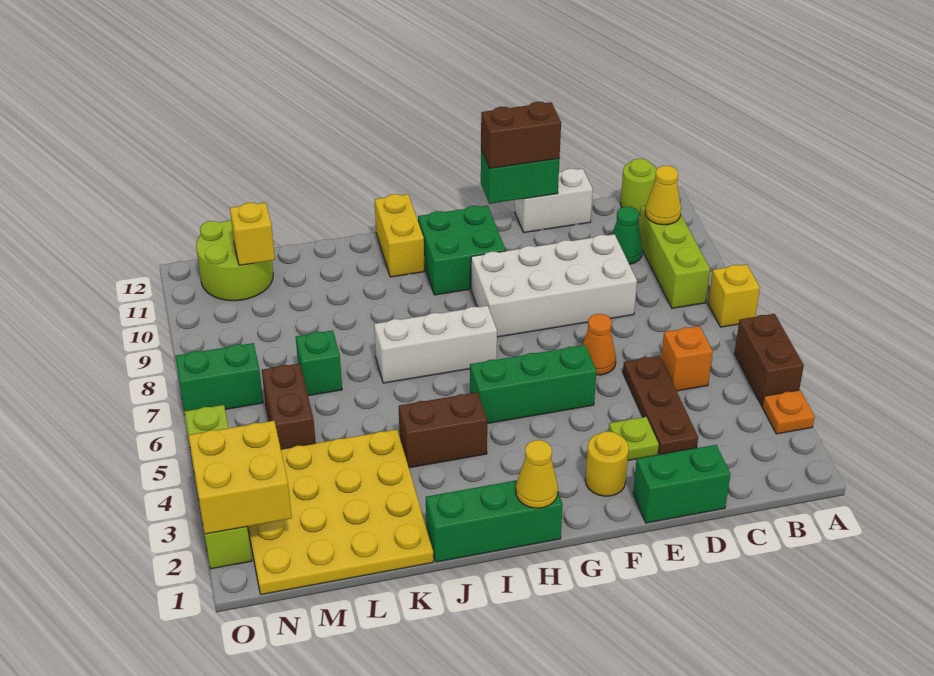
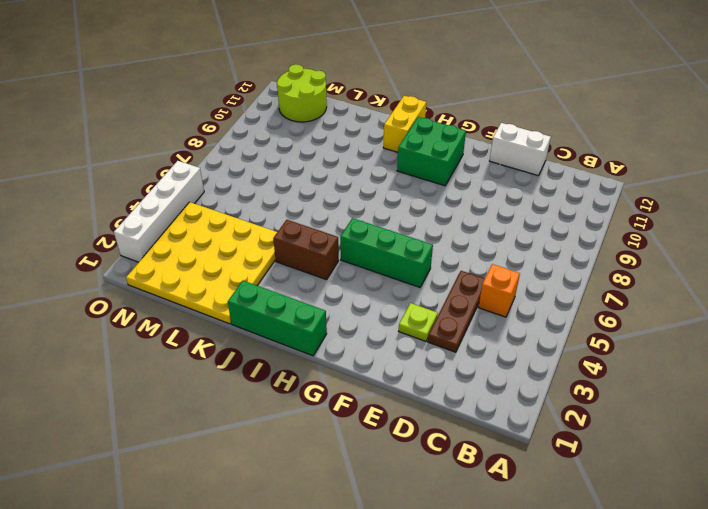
white 1x4 brick [114,161,204,262] -> lime 1x4 brick [184,405,252,569]
none -> orange 1x1 plate [762,390,815,434]
none -> brown 1x2 brick [734,314,804,406]
none -> yellow 1x1 brick [708,264,760,327]
none -> lime 1x3 brick [639,205,710,308]

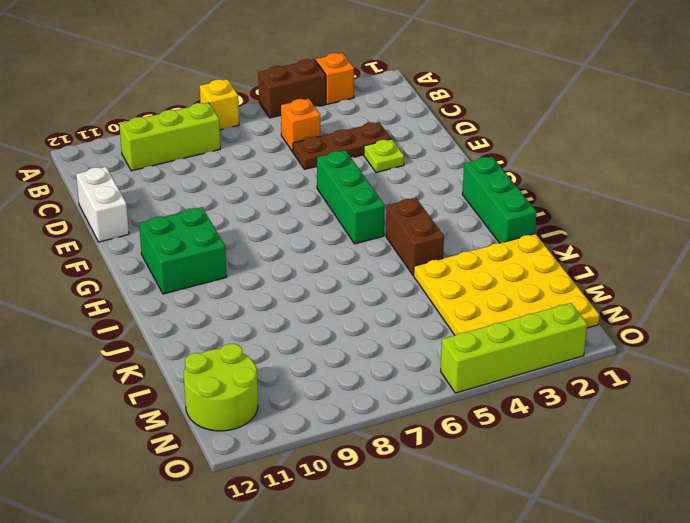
orange 1x1 brick [316,53,354,104] -> orange 1x1 plate [762,390,815,434]
none -> lime 1x1 round brick [621,159,657,215]
none -> green 1x1 cone [612,207,643,264]
none -> green 1x2 brick [633,445,730,523]
none -> white 2x4 brick [471,234,637,337]

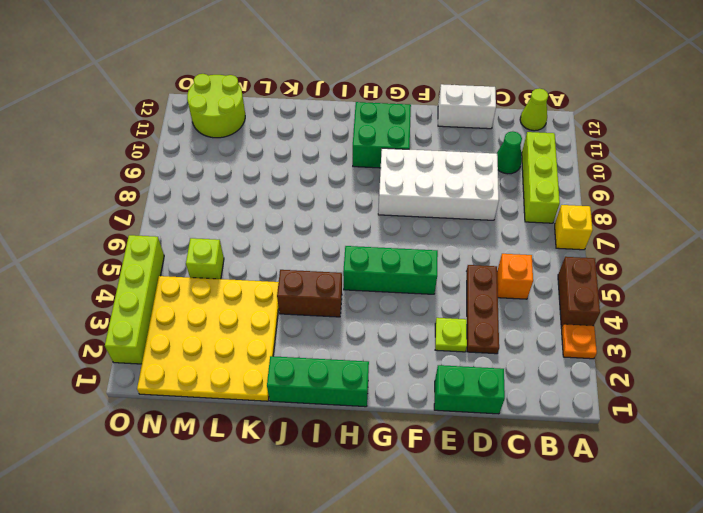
lime 1x1 cone [520,88,548,131] -> lime 1x1 round brick [621,159,657,215]
lime 1x1 brick [186,238,224,279] -> brown 1x2 brick [262,364,316,449]
none -> orange 1x1 cone [582,314,616,375]
none -> yellow 1x1 round brick [585,431,629,496]
none -> white 1x3 brick [374,306,497,383]
none -> yellow 1x2 brick [375,194,425,277]

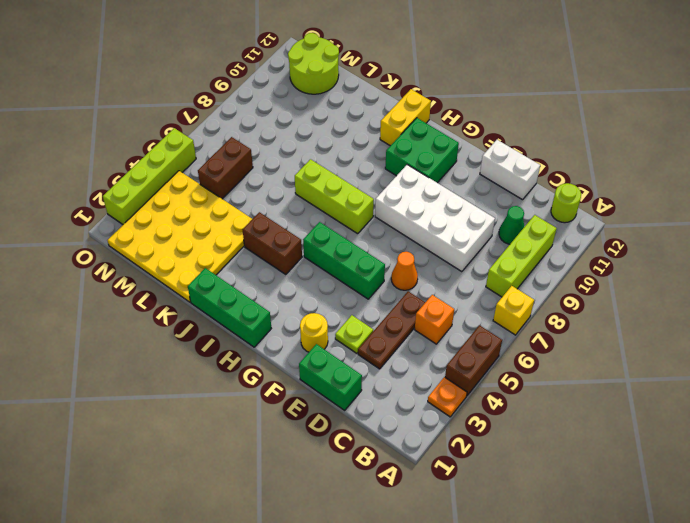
lime 1x3 brick [295,159,374,234] -> white 1x3 brick [374,306,497,383]
none -> green 1x1 brick [296,330,342,396]
none -> green 1x2 brick [175,343,263,411]
none -> yellow 1x1 cone [645,166,681,225]
none -> green 1x2 brick [481,150,559,204]

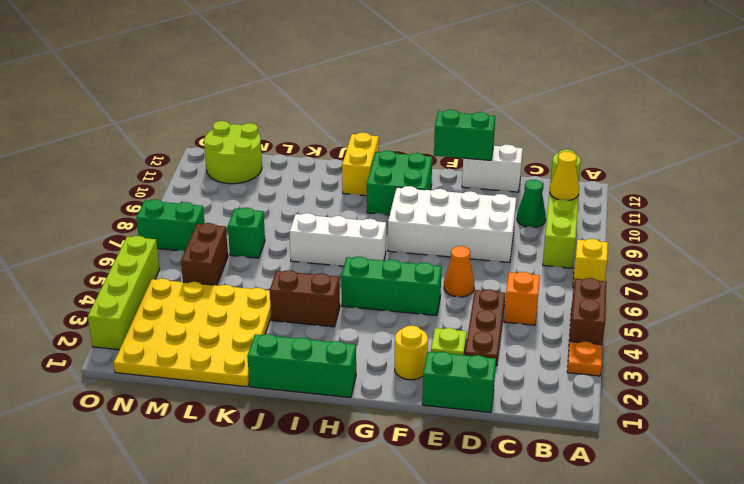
none -> yellow 1x1 cone [516,440,558,508]
none -> yellow 1x1 brick [230,203,275,265]
none -> yellow 2x2 brick [188,421,292,534]
none -> brown 1x2 brick [481,102,561,168]

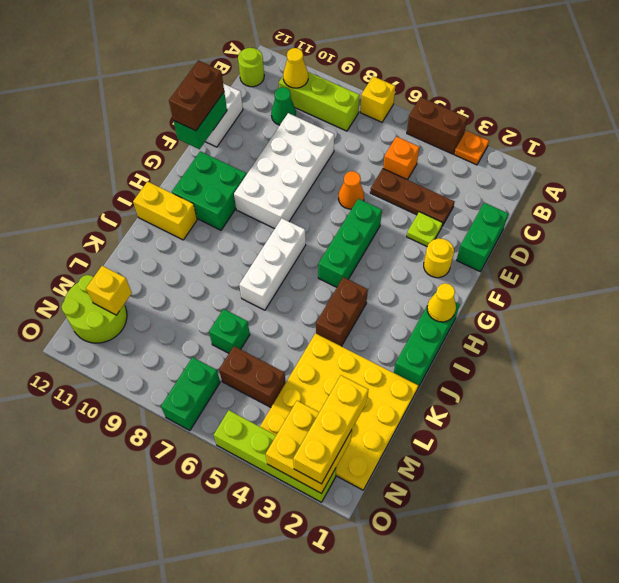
yellow 1x3 brick [293,375,369,484] -> none

